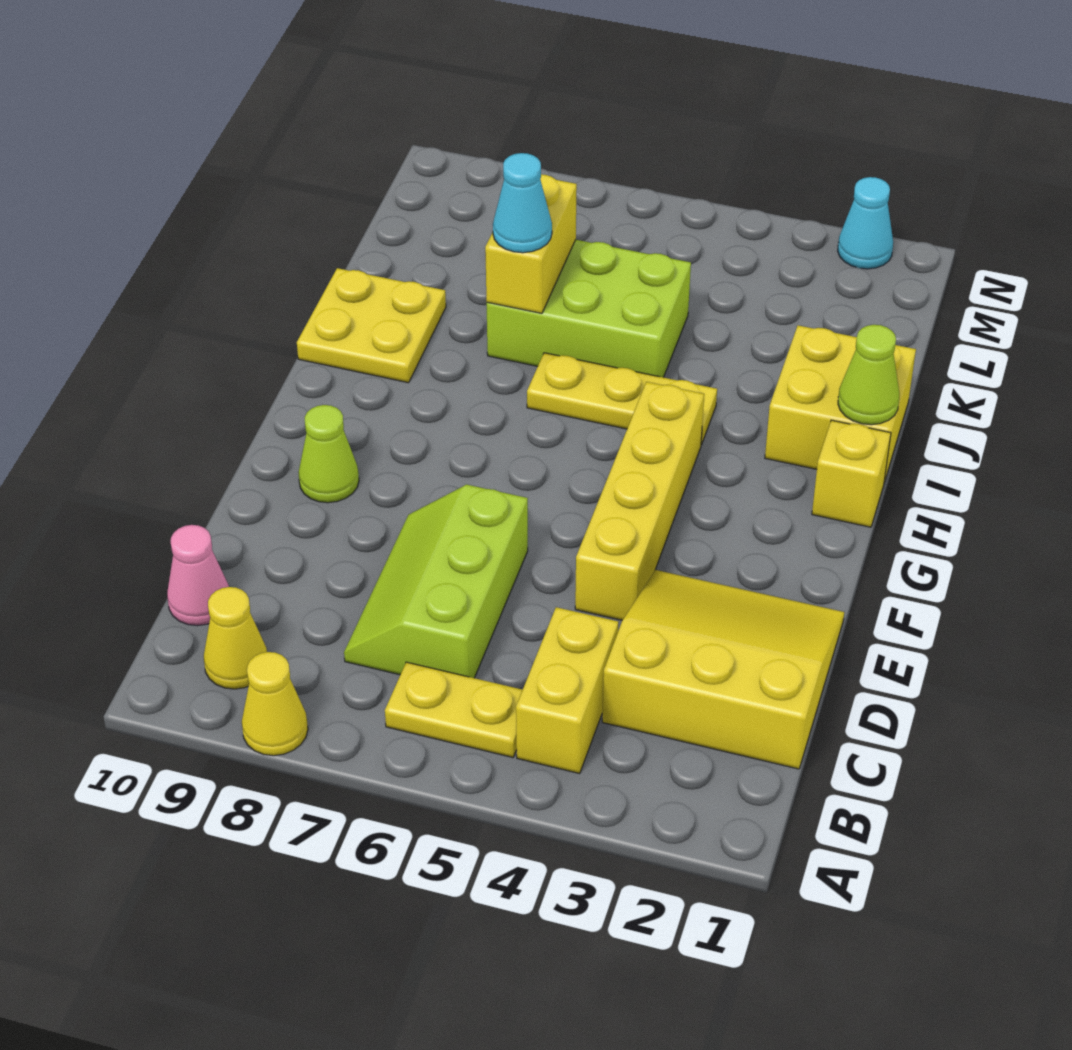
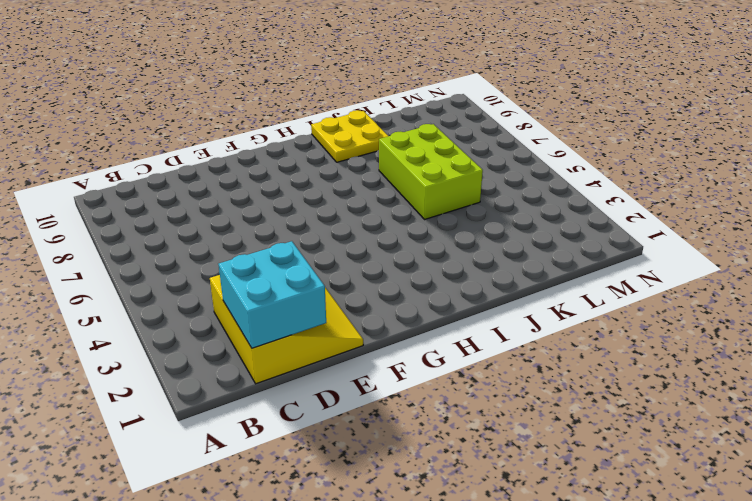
cyan 2x2 brick [218,241,326,348] -> none
none -> yellow 1x1 cone [242,652,308,756]
none -> yellow 1x2 brick [516,607,618,774]
none -> yellow 1x2 plate [385,662,523,757]

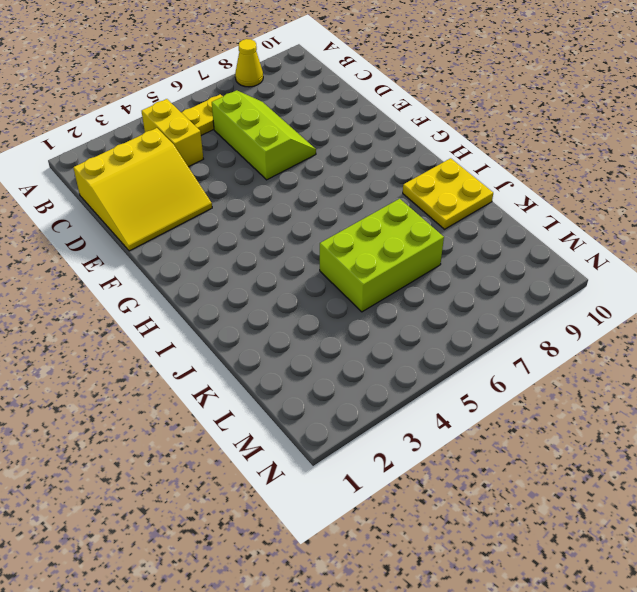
none -> yellow 1x1 cone [204,587,267,689]
none -> pink 1x1 cone [167,525,229,626]
none -> yellow 1x4 brick [575,382,704,620]

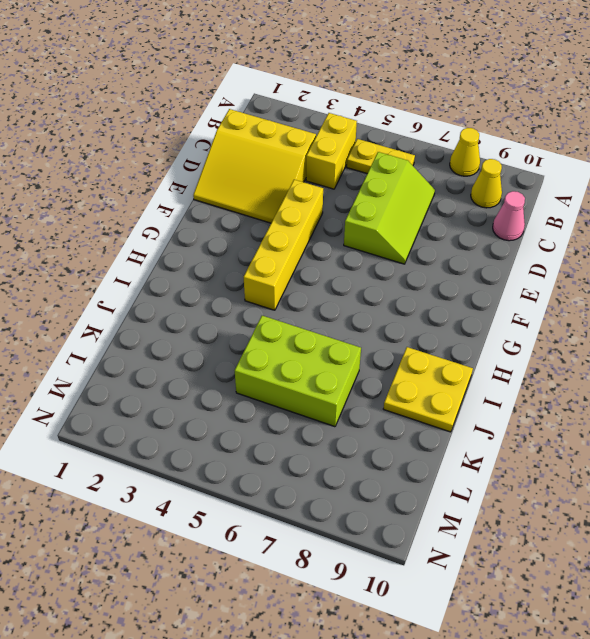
none -> lime 1x1 cone [298,405,359,503]
none -> yellow 1x1 brick [812,420,891,527]
none -> yellow 2x2 brick [765,325,916,482]

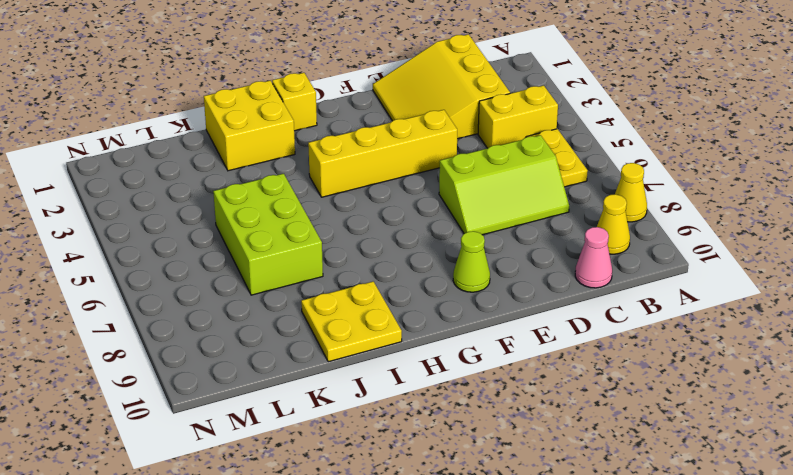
none -> yellow 1x3 plate [527,353,717,445]
none -> cyan 1x1 cone [838,177,893,269]
none -> lime 1x1 cone [838,325,899,425]

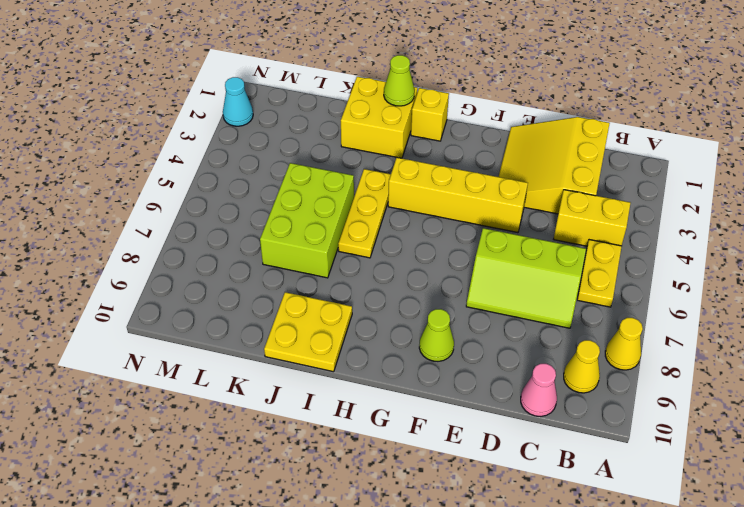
none -> yellow 1x2 brick [485,174,577,313]
none -> cyan 1x1 cone [493,153,552,253]

